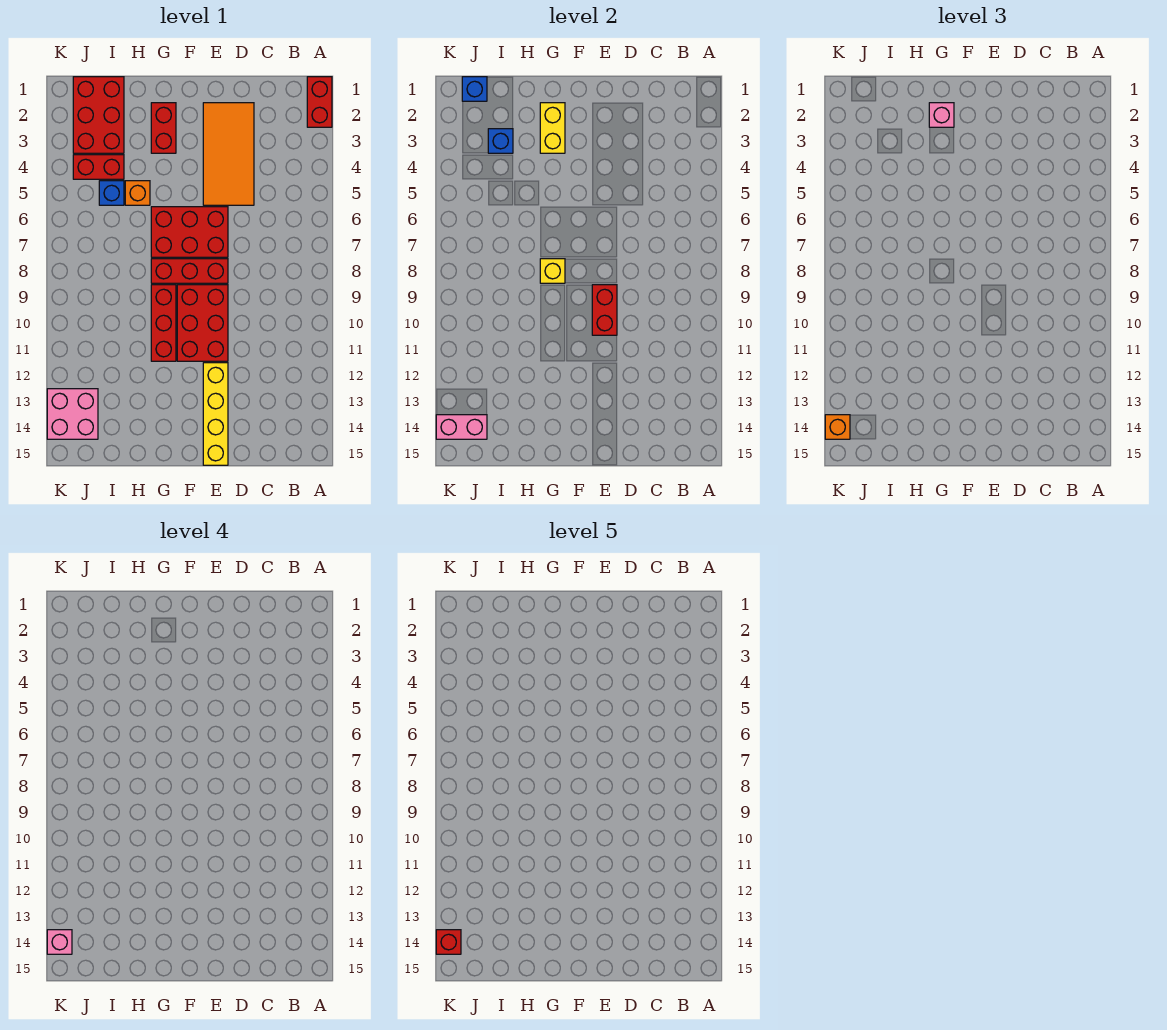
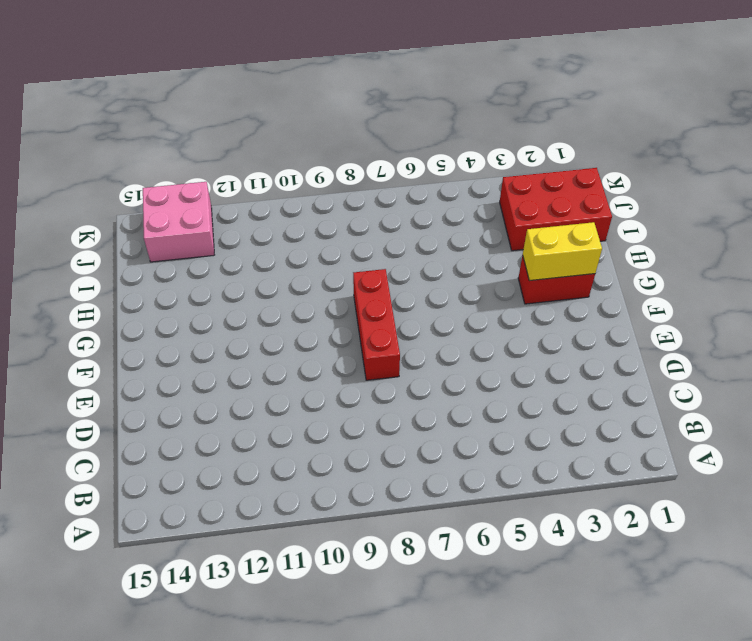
none -> red 1x2 brick [307,77,332,127]
none -> orange 2x4 tile [203,103,254,205]
none -> red 2x3 brick [151,207,228,257]

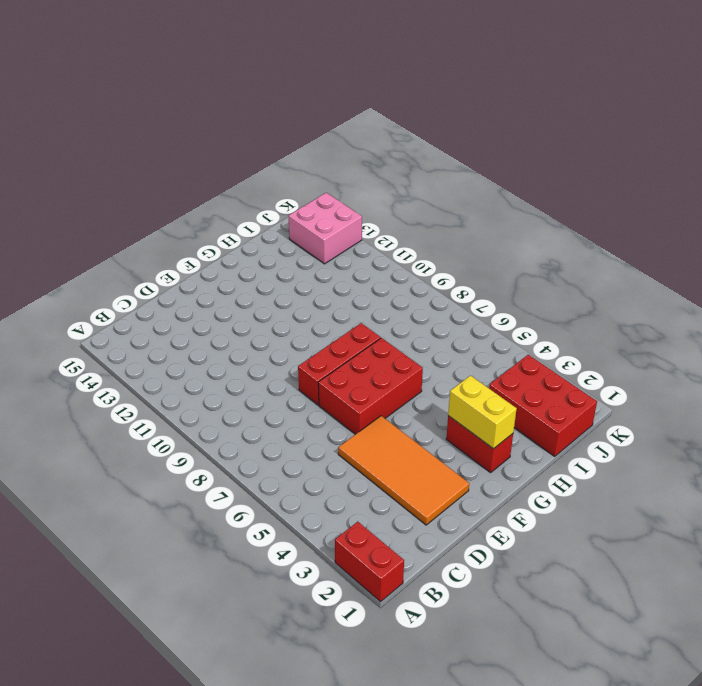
none -> red 2x3 brick [177,285,228,361]
none -> yellow 1x4 brick [203,363,228,465]
none -> red 1x3 brick [151,285,176,361]

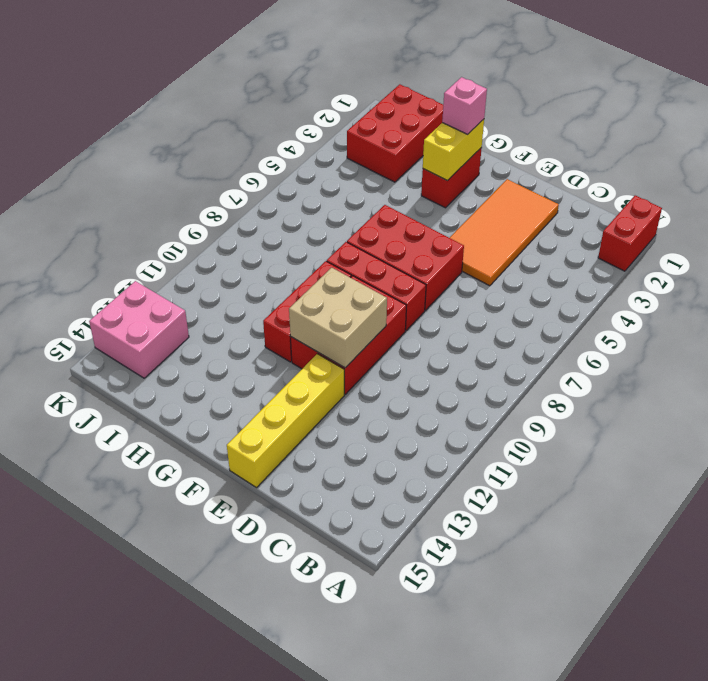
tan 2x2 brick [289,268,387,368] -> red 1x2 brick [592,285,617,335]
none -> orange 1x1 brick [125,181,150,205]
none -> red 1x2 brick [73,155,124,179]
none -> blue 1x1 brick [99,181,124,205]

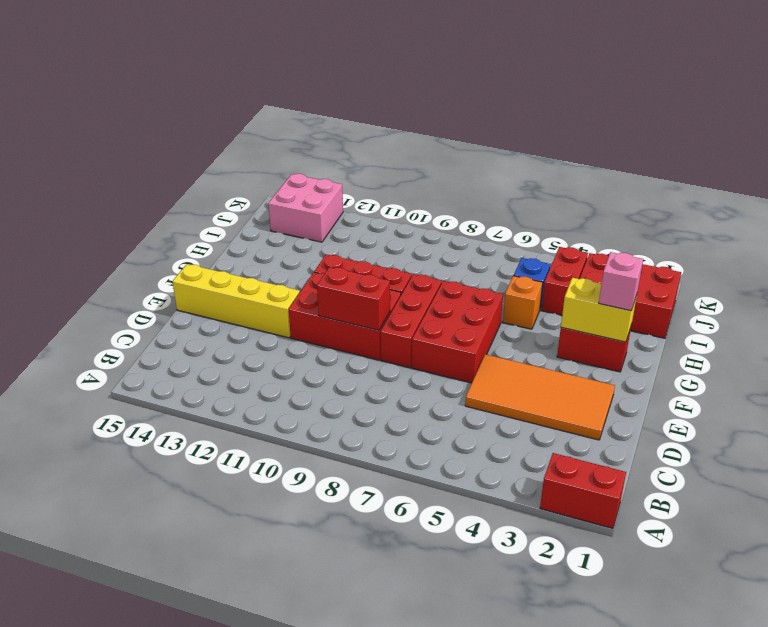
none -> yellow 1x1 brick [540,259,565,283]
none -> blue 1x1 brick [488,129,513,153]
none -> blue 1x1 brick [462,77,487,101]

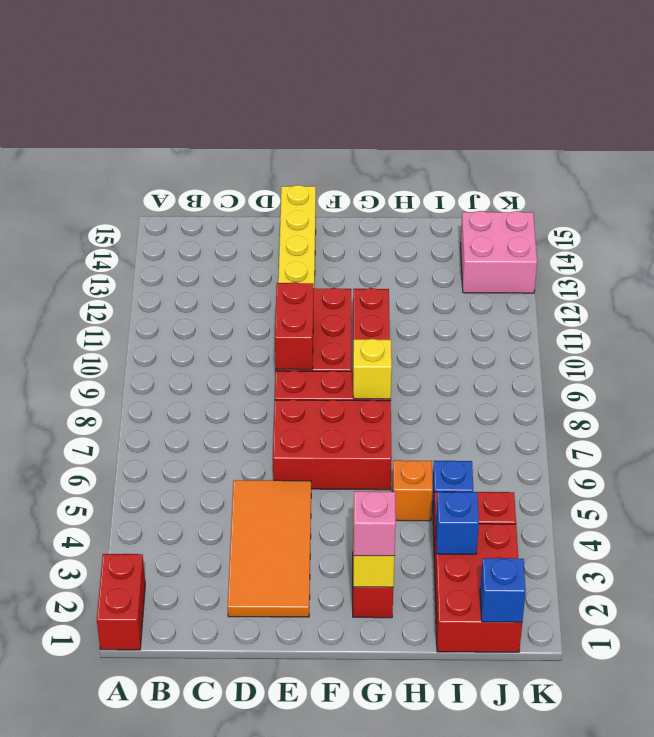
none -> pink 1x2 brick [436,415,487,439]
none -> orange 1x1 brick [825,415,850,439]
none -> pink 1x1 brick [47,930,72,954]

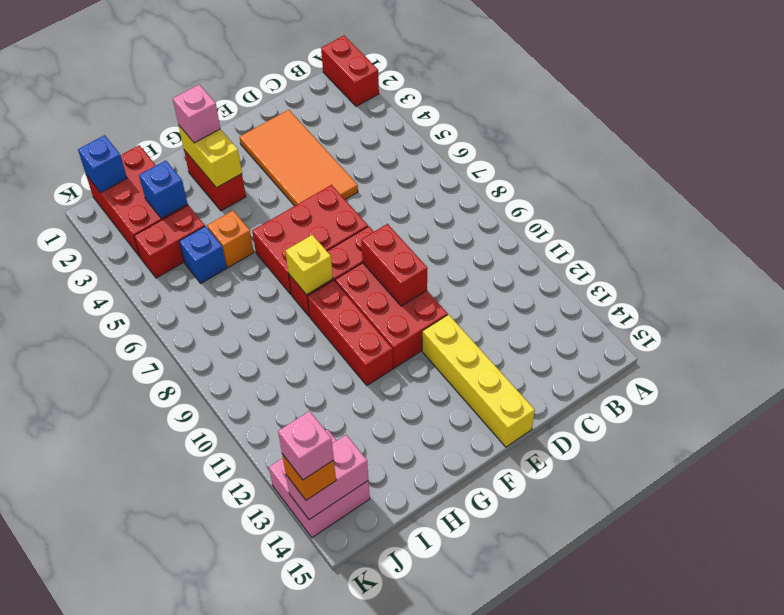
none -> red 1x1 brick [436,930,461,954]

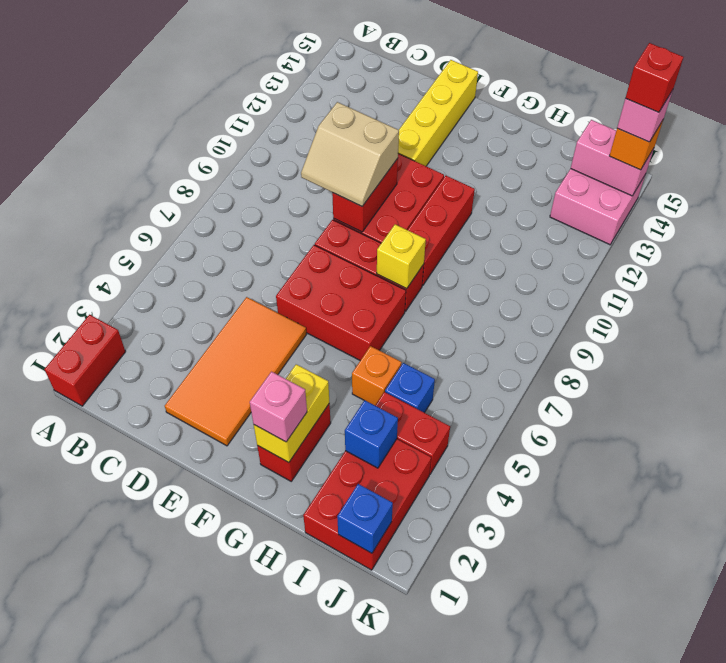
tan 2x2 slope [301,102,399,206] -> none

